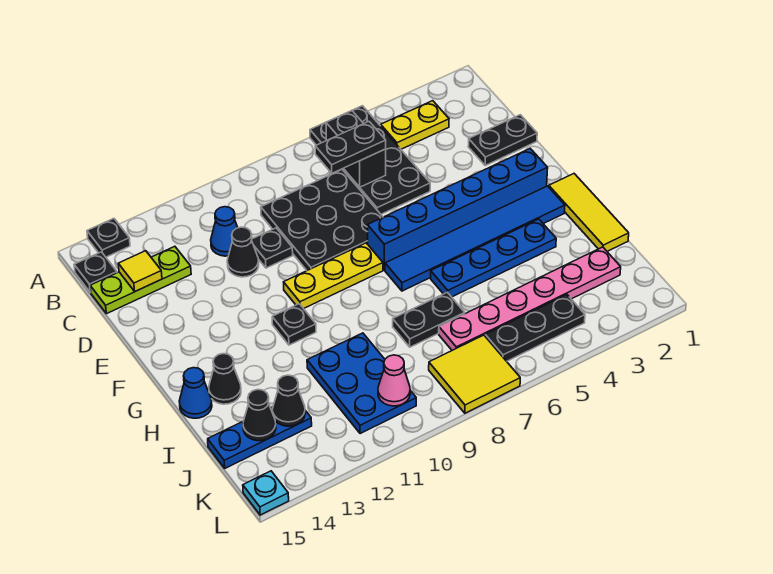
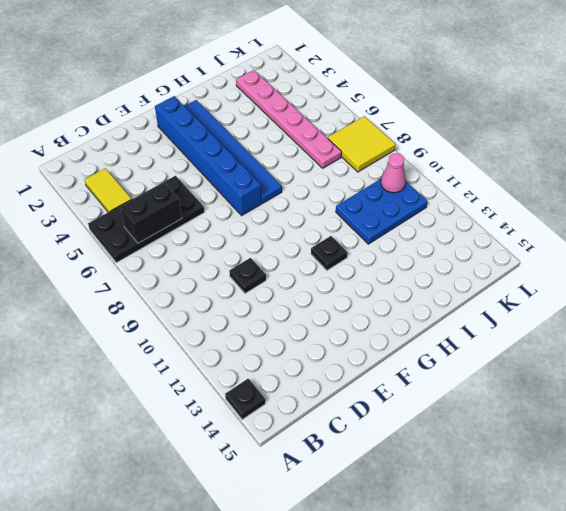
yellow 1x2 tile [84,168,132,212] -> yellow 1x2 plate [381,101,449,149]
none -> black 1x1 plate [74,252,117,292]
none -> black 3x3 plate [261,170,383,270]
none -> blue 1x1 cone [211,207,238,256]
none -> lime 1x3 plate [90,246,191,314]

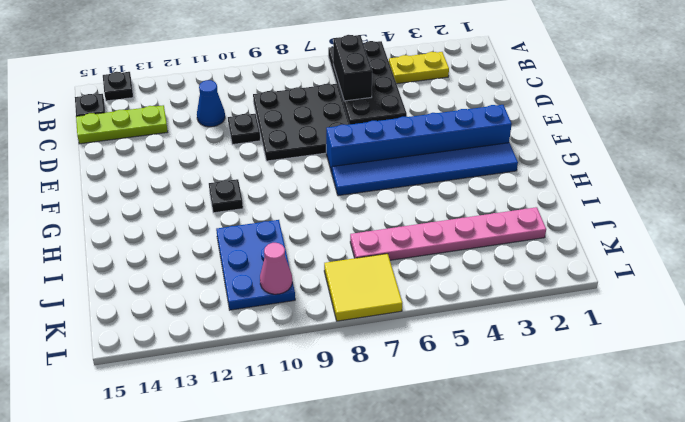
none -> black 1x2 plate [468,115,537,166]
none -> black 1x1 cone [227,227,259,277]
none -> yellow 1x3 plate [284,243,383,309]
none -> yellow 1x3 tile [549,174,629,251]

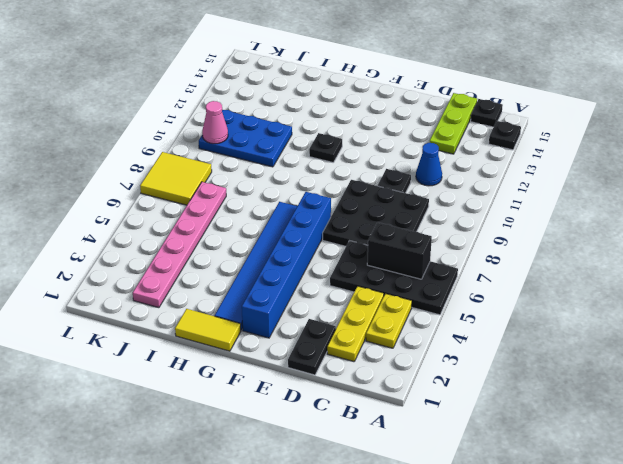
yellow 1x3 plate [327,286,384,362] -> yellow 1x3 plate moved to [284,243,383,309]
yellow 1x2 tile [175,309,241,351] -> yellow 1x3 tile [549,174,629,251]
none -> black 1x1 cone [227,227,259,277]
none -> blue 1x4 plate [431,219,556,297]
none -> black 1x1 cone [209,354,241,404]
none -> blue 1x1 cone [179,368,212,418]

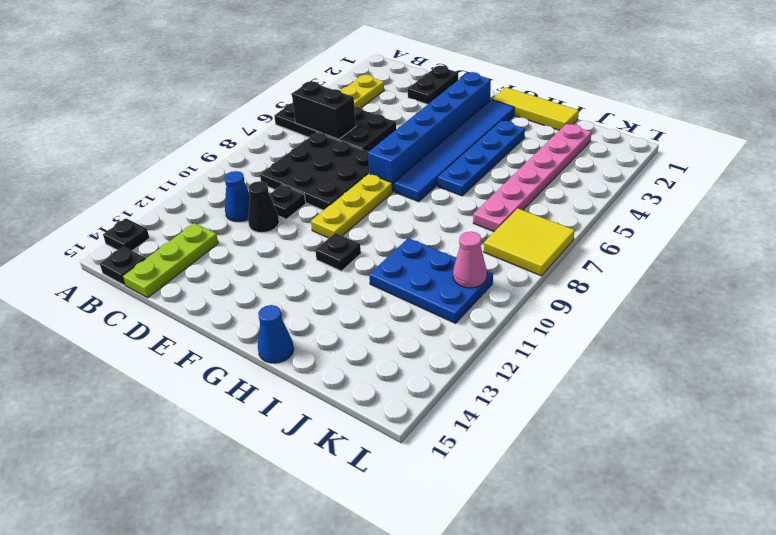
none -> black 1x1 cone [209,354,241,404]
none -> black 1x2 plate [393,292,465,347]
none -> blue 1x3 plate [208,407,312,468]
none -> black 1x3 plate [485,295,585,361]

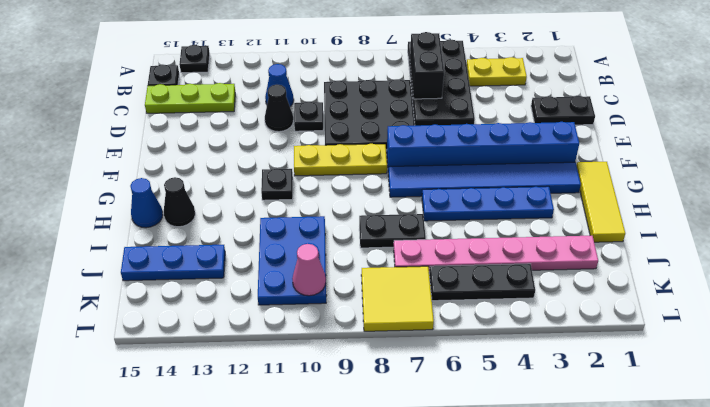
none -> cyan 1x1 plate [243,471,289,515]
none -> yellow 1x1 tile [118,251,162,291]
none -> black 1x1 cone [273,375,305,426]
none -> black 1x1 cone [243,390,276,441]

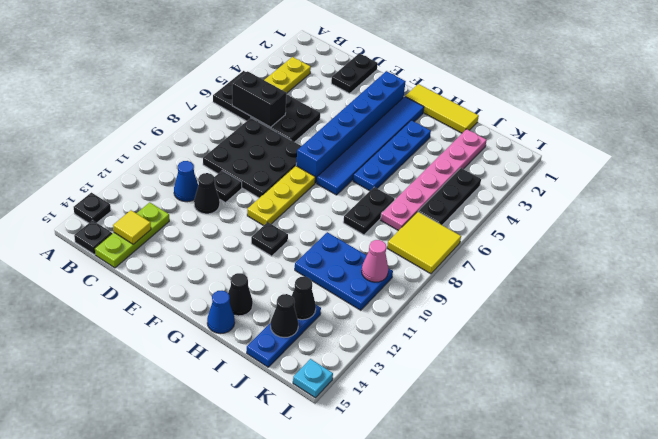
none -> black 1x2 plate [315,122,386,173]

